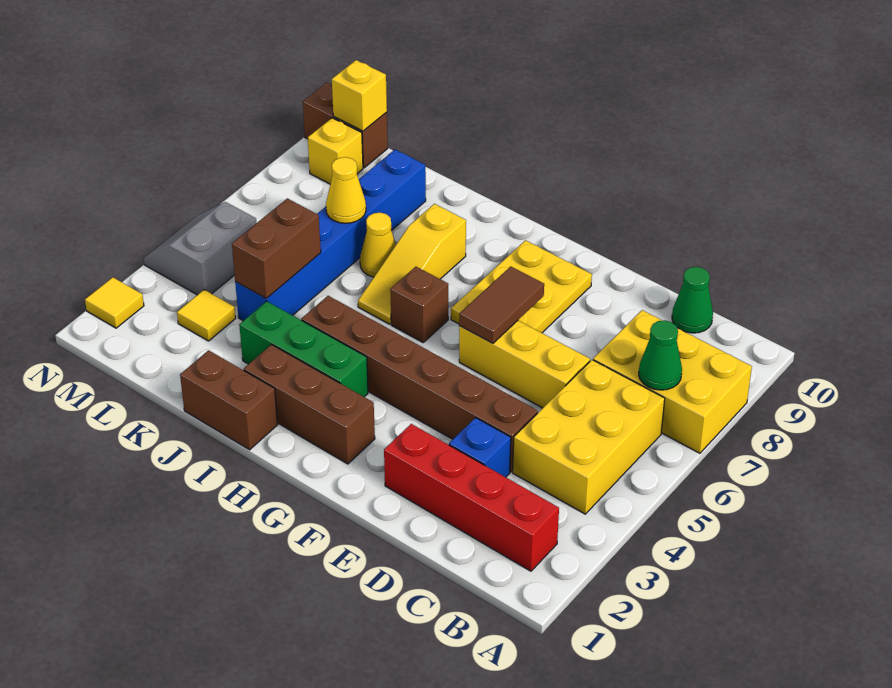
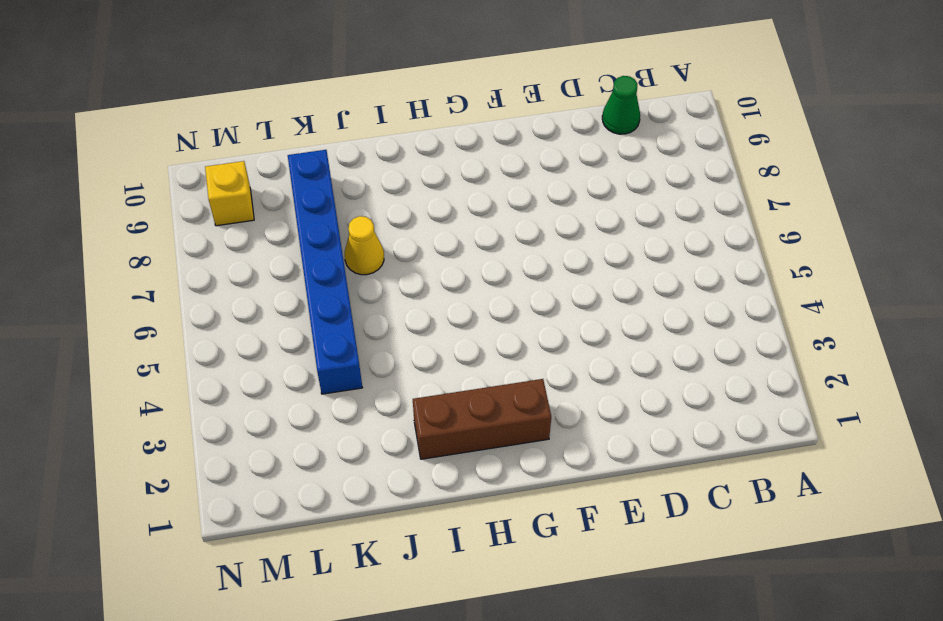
none -> yellow 2x3 brick [593,310,752,453]
none -> red 1x4 brick [384,424,559,571]
none -> yellow 2x3 brick [513,360,665,514]

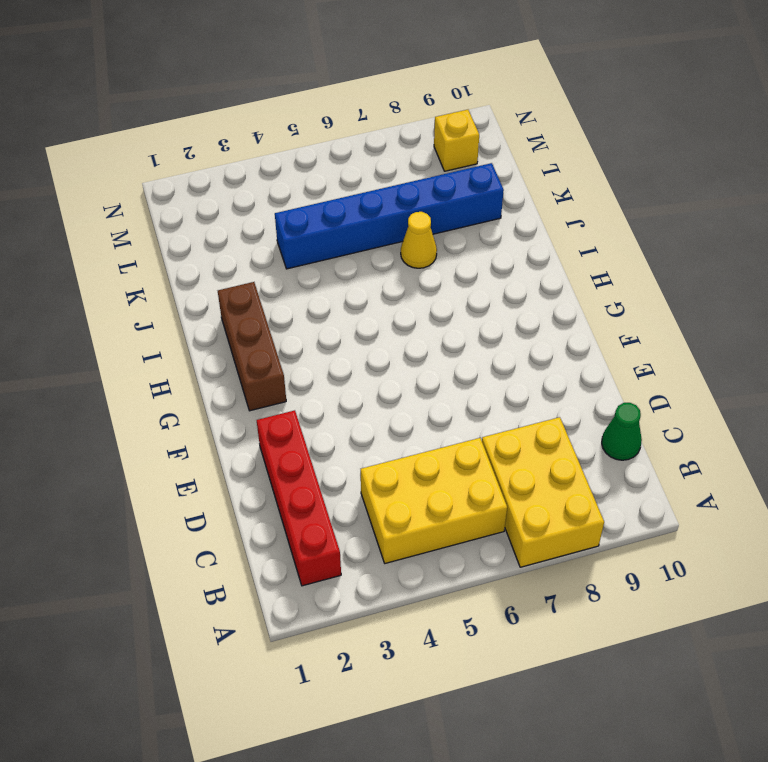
none -> blue 1x1 brick [449,418,511,477]
none -> brown 1x6 brick [301,296,538,472]
none -> yellow 1x3 brick [459,321,590,408]

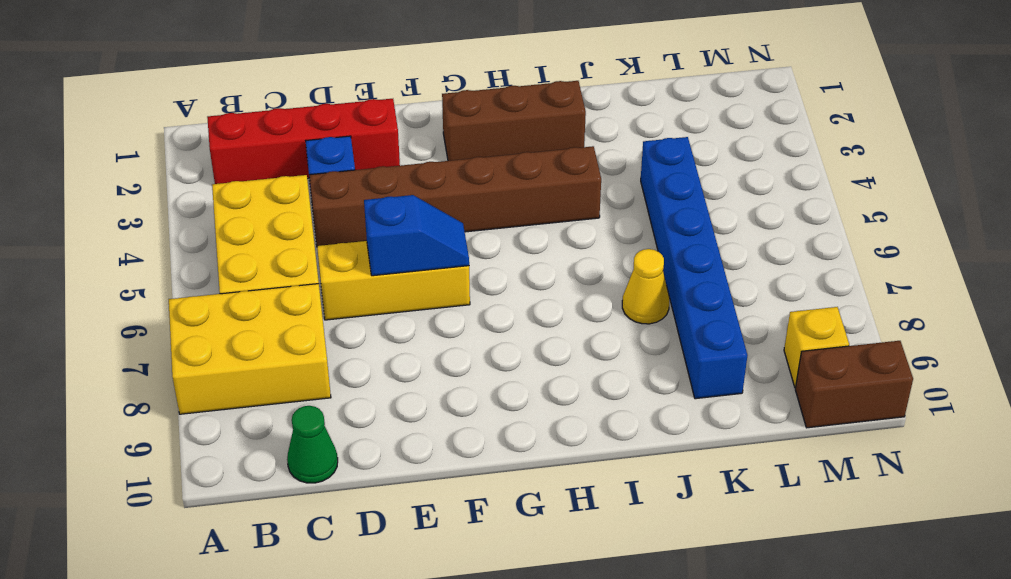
blue 1x2 slope [364,195,469,276] -> brown 1x2 tile [459,267,544,343]
none -> yellow 2x3 plate [451,240,592,333]
none -> green 1x3 brick [239,301,368,397]
none -> brown 1x1 brick [390,267,448,342]

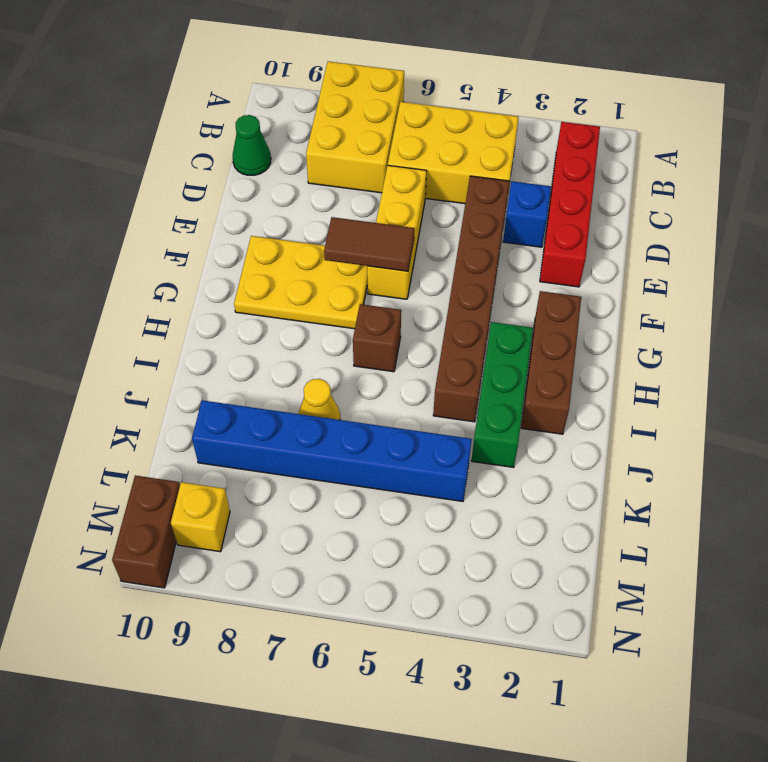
none -> brown 1x2 brick [180,350,277,450]
none -> yellow 1x3 slope [358,204,466,324]
none -> yellow 1x1 tile [177,290,236,341]

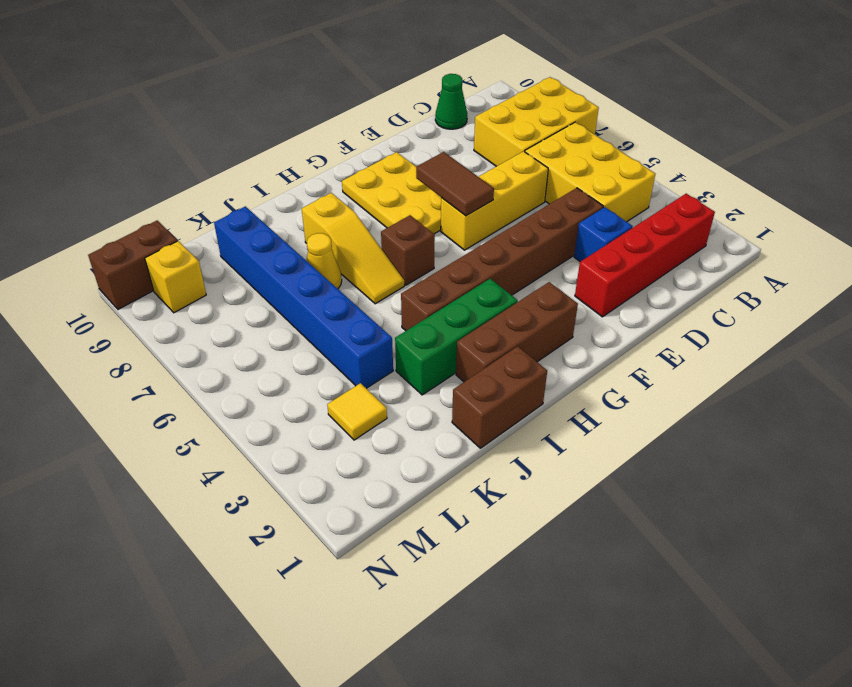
none -> grey 2x2 slope [144,202,256,295]
none -> yellow 1x1 tile [85,277,144,328]
none -> green 1x1 cone [639,320,682,390]

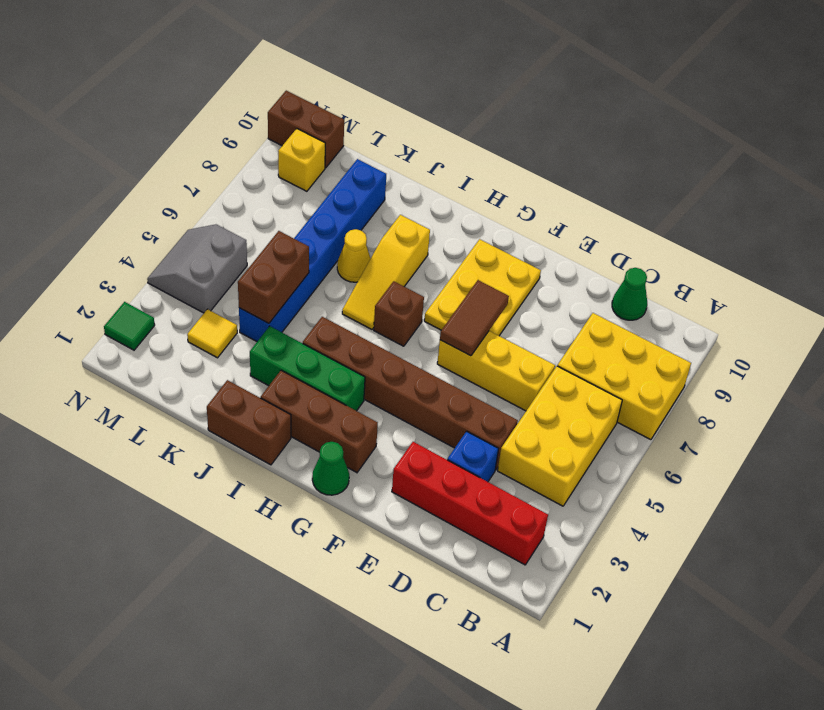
green 1x1 cone [312,442,349,495] -> green 1x1 cone moved to [639,320,682,390]
green 1x1 tile [104,302,155,350] -> yellow 1x1 tile [85,277,144,328]
none -> yellow 1x1 cone [326,157,366,223]
none -> yellow 1x1 brick [332,60,387,131]

